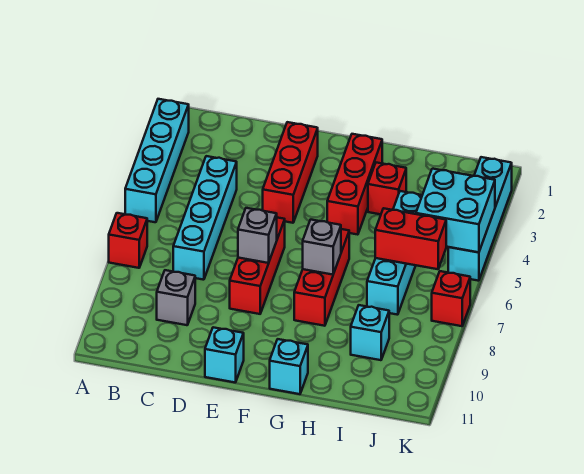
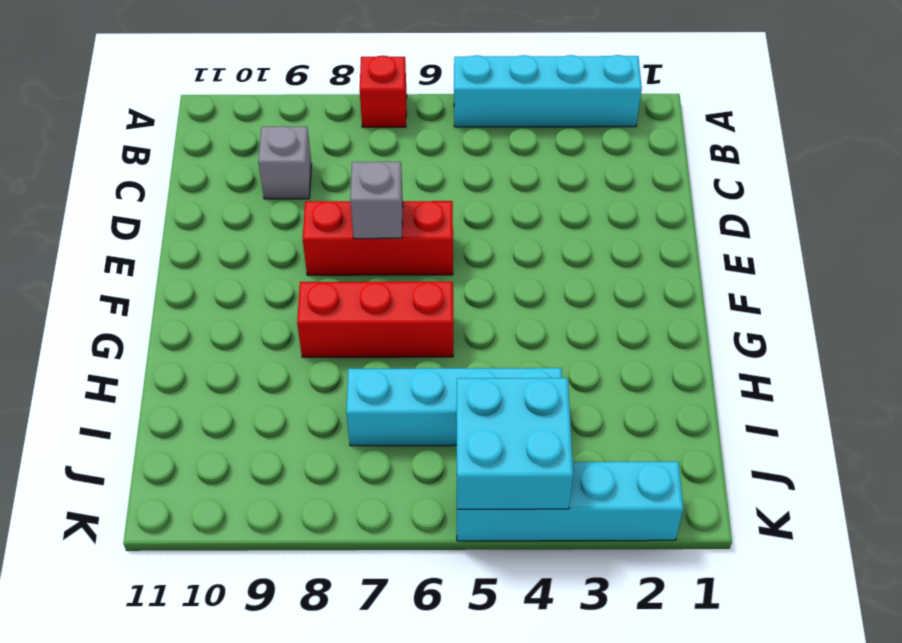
none -> cyan 1x4 brick [173,156,237,280]
none -> red 1x3 brick [263,122,318,223]
none -> cyan 1x1 brick [205,327,244,382]

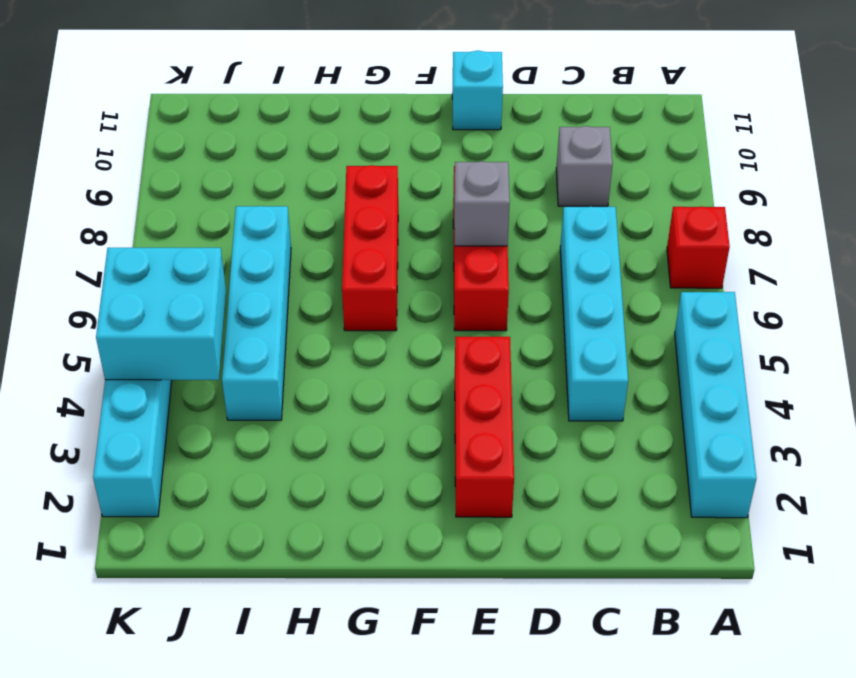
none -> red 1x3 brick [327,134,382,235]
none -> cyan 1x1 brick [270,339,308,394]
none -> red 1x1 brick [368,163,406,214]

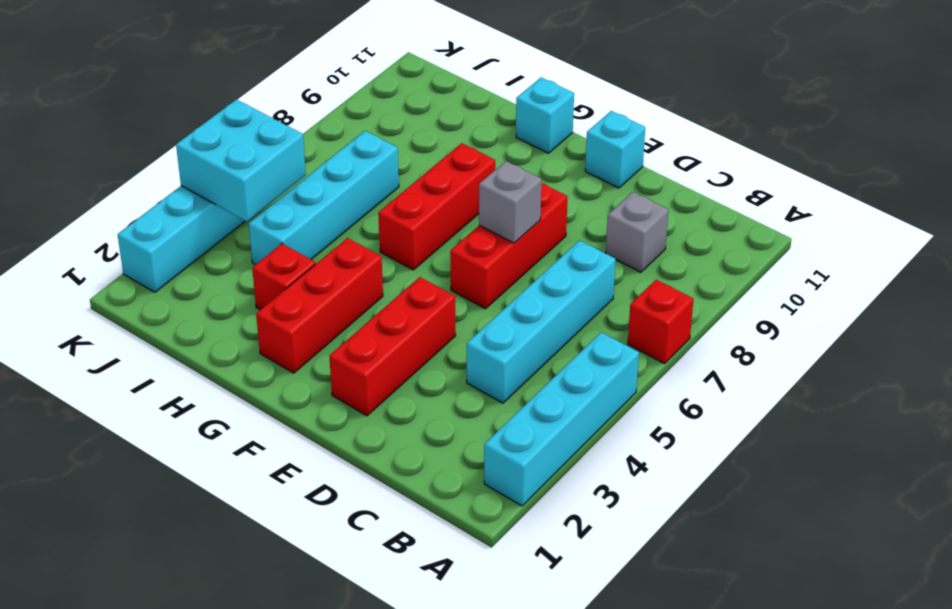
none -> cyan 1x1 brick [351,305,389,360]
none -> red 1x1 brick [432,271,470,326]
none -> grey 1x1 brick [303,220,341,275]

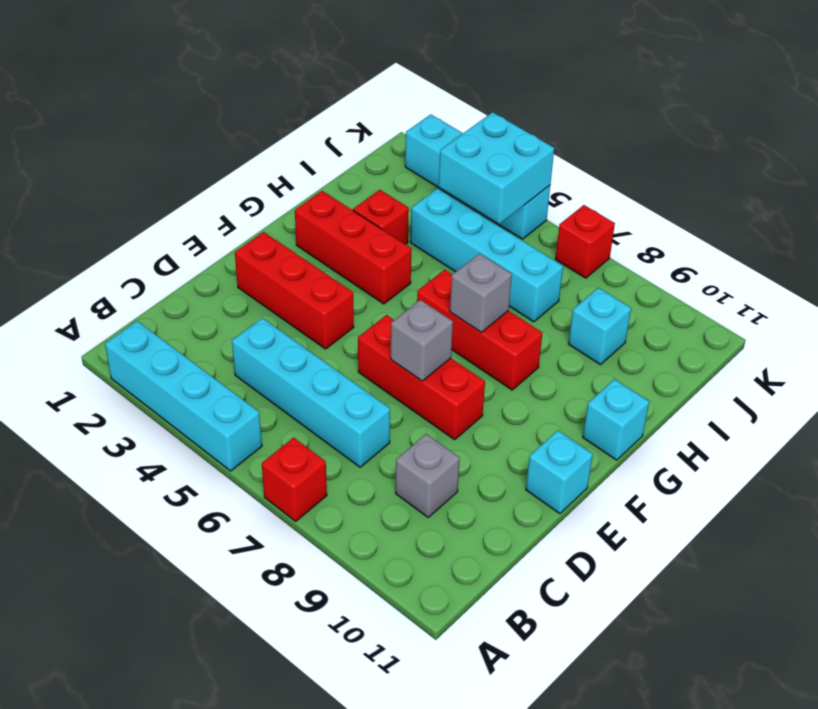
none -> red 1x2 brick [375,208,446,269]

